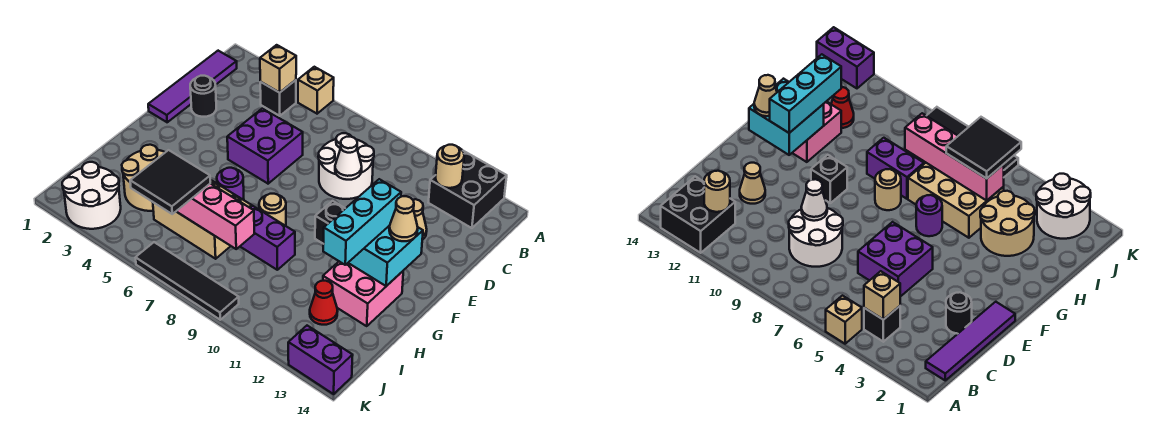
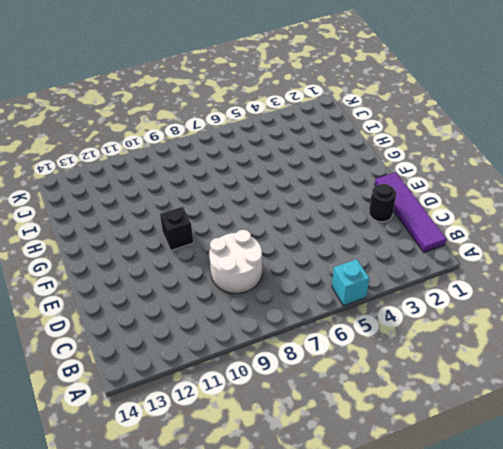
cyan 1x1 brick [332,259,369,306] -> tan 1x1 brick [298,67,334,114]
none -> black 2x2 brick [428,151,507,228]
none -> black 1x1 brick [260,80,296,116]
none -> purple 2x2 brick [227,108,303,184]

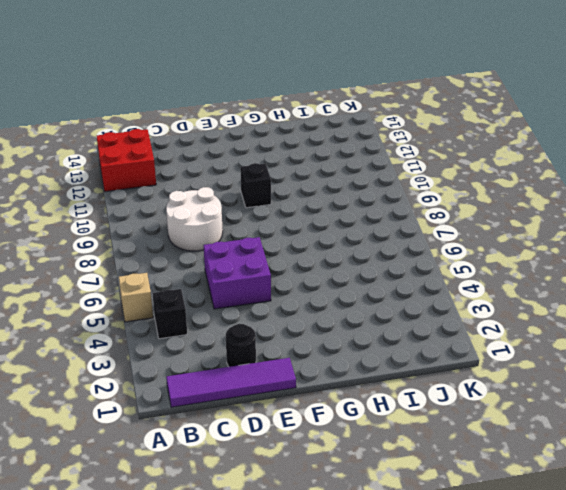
red 2x2 brick [97,129,156,192] -> black 2x2 brick [428,151,507,228]
none -> tan 1x1 cone [413,199,427,240]
none -> purple 1x1 round brick [217,168,244,200]
none -> tan 1x1 round brick [259,194,286,226]

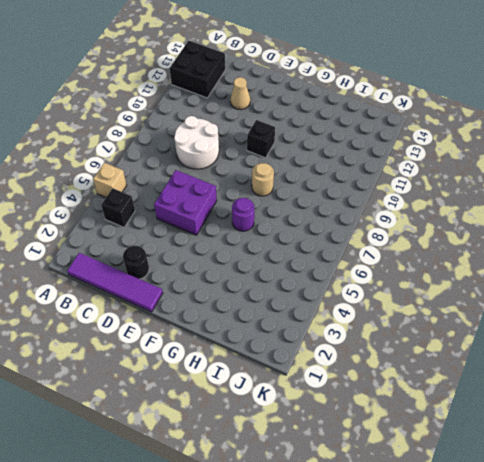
none -> pink 2x2 brick [323,262,403,326]
none -> tan 2x2 round brick [122,145,165,211]
none -> tan 2x3 brick [153,180,252,259]

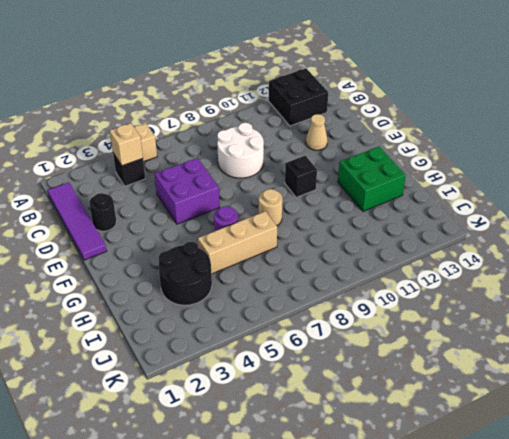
green 2x2 brick [338,147,406,212] -> pink 2x2 brick [323,262,403,326]
black 2x2 round brick [158,242,212,305] -> tan 2x2 round brick [122,145,165,211]
tan 1x3 brick [198,211,277,274] -> tan 2x3 brick [153,180,252,259]
none -> purple 1x2 brick [240,206,295,270]
none -> red 1x1 cone [310,281,338,325]
none -> white 2x2 round brick [62,162,121,229]

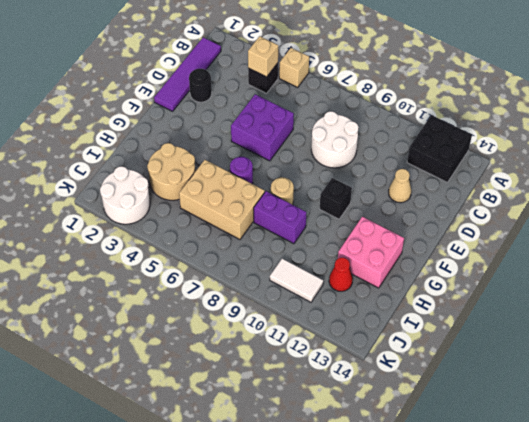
white 1x2 tile [270,259,323,302] -> none
none -> black 1x4 tile [136,242,239,320]
none -> purple 1x2 brick [288,326,353,394]
none -> tan 1x1 round brick [436,145,464,188]

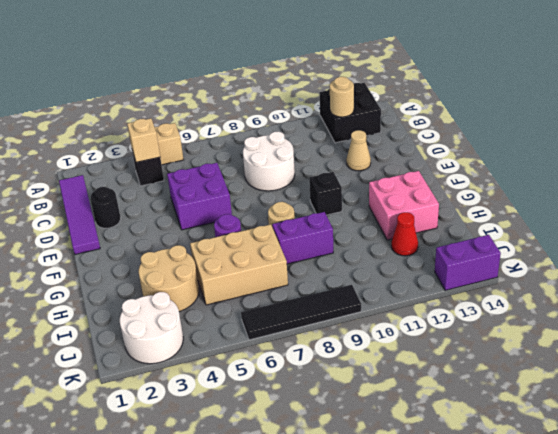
none -> white 1x1 cone [335,137,362,180]
none -> cyan 2x2 brick [348,226,423,286]
none -> pink 1x4 brick [176,184,254,249]

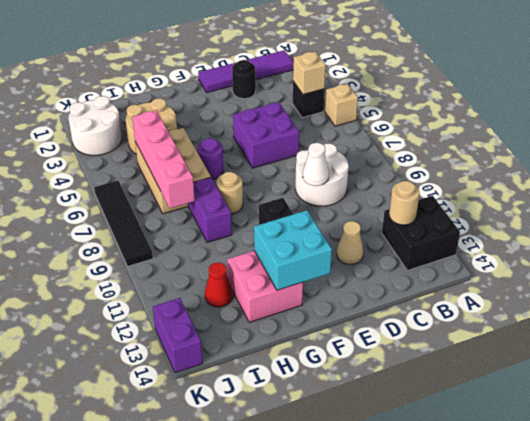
none -> cyan 1x3 brick [323,179,401,265]
none -> tan 1x1 cone [389,196,418,241]
none -> black 2x2 tile [130,150,210,214]

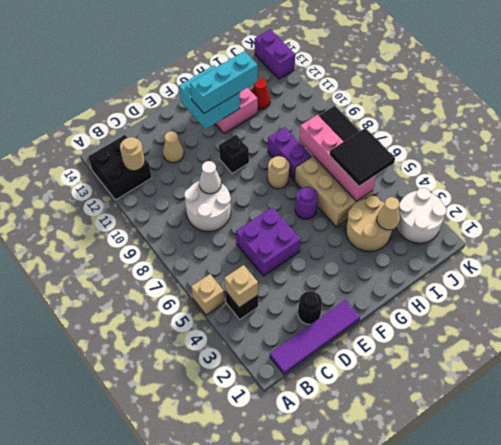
tan 1x1 cone [377,197,400,230] -> tan 1x1 cone moved to [389,196,418,241]

